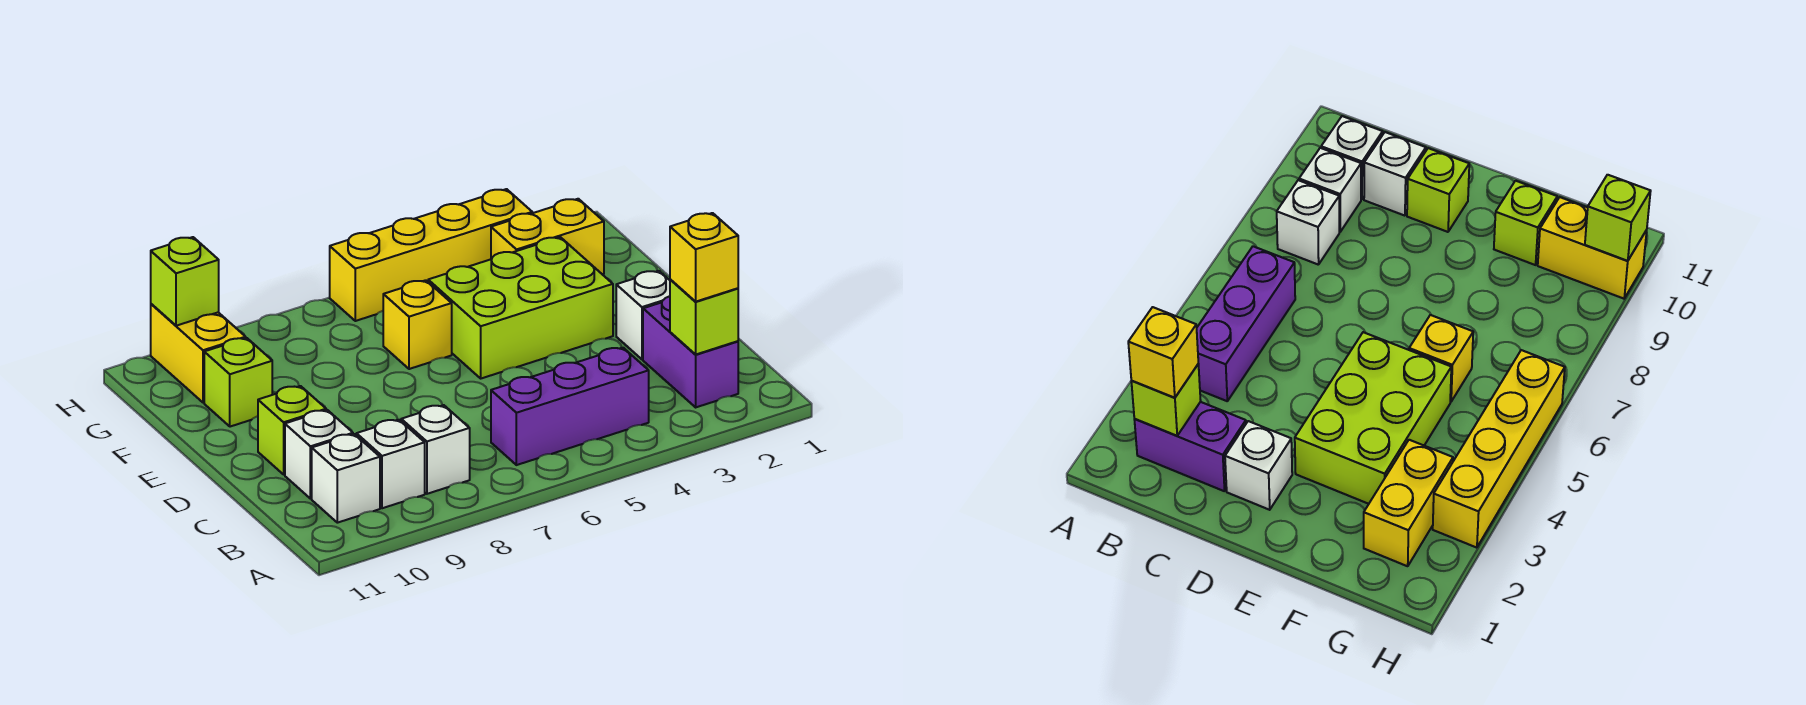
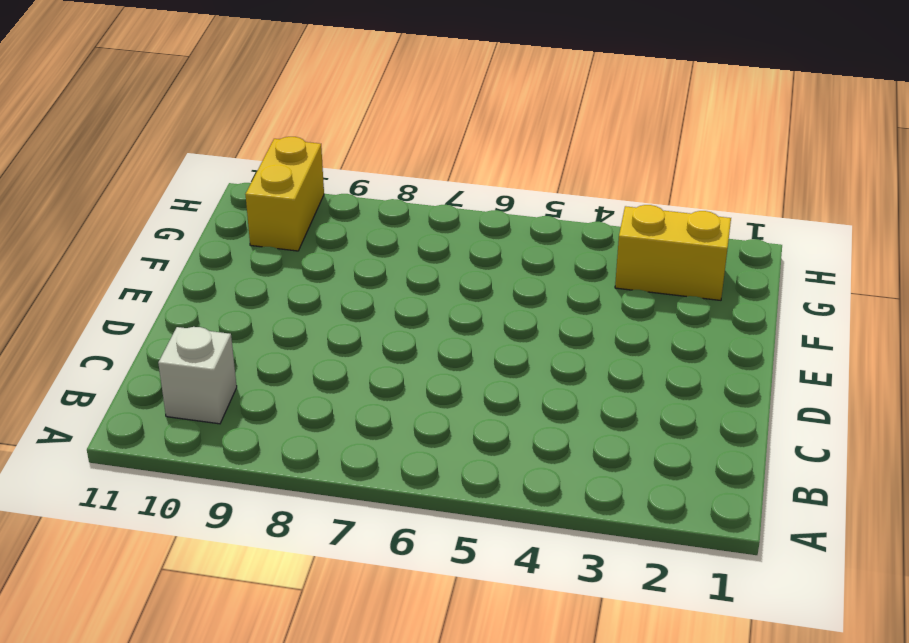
none -> purple 1x2 brick [643,296,738,407]
none -> purple 1x3 brick [491,348,649,465]
none -> white 1x1 brick [401,405,470,494]

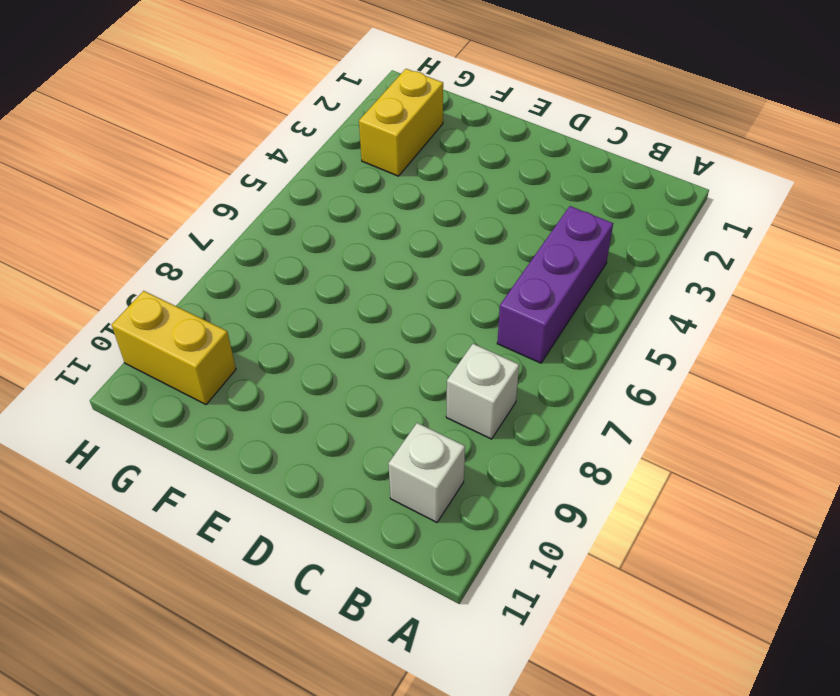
none -> purple 1x2 brick [643,296,738,407]
none -> white 1x1 brick [356,420,425,508]
none -> white 1x1 brick [285,410,353,499]

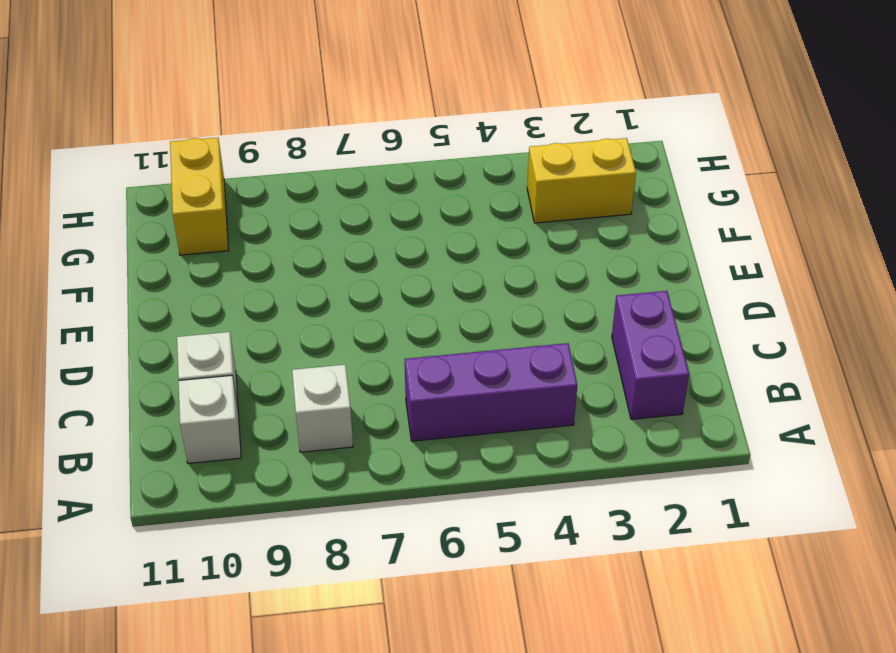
none -> white 1x1 brick [356,420,425,508]
none -> white 1x1 brick [616,271,670,359]
none -> lime 1x1 brick [258,386,326,475]

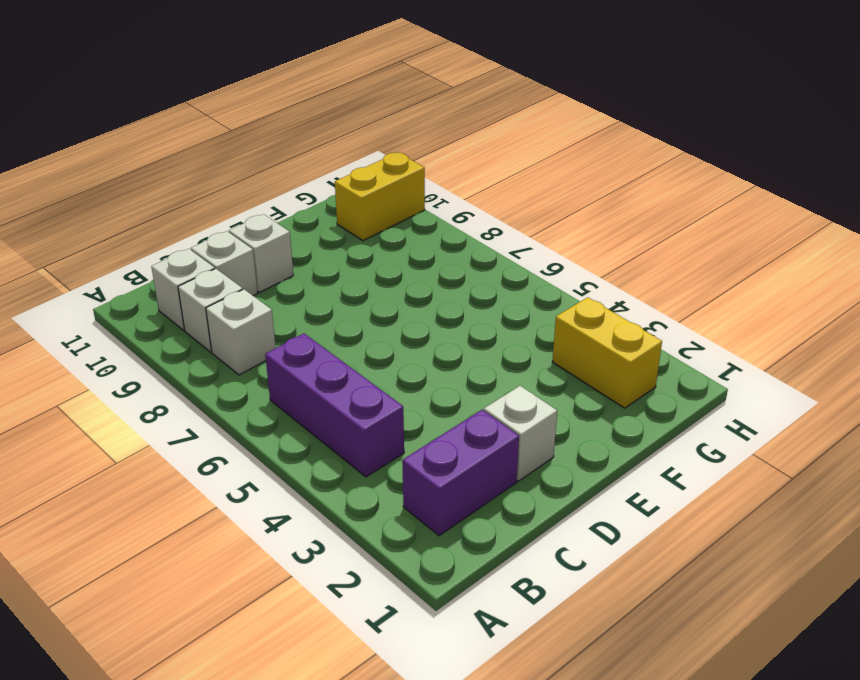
white 1x1 brick [229,214,293,292] -> lime 1x1 brick [258,386,326,475]
none -> lime 2x3 brick [428,237,613,378]
none -> yellow 1x1 brick [383,280,452,369]
none -> lime 1x1 brick [204,338,272,427]

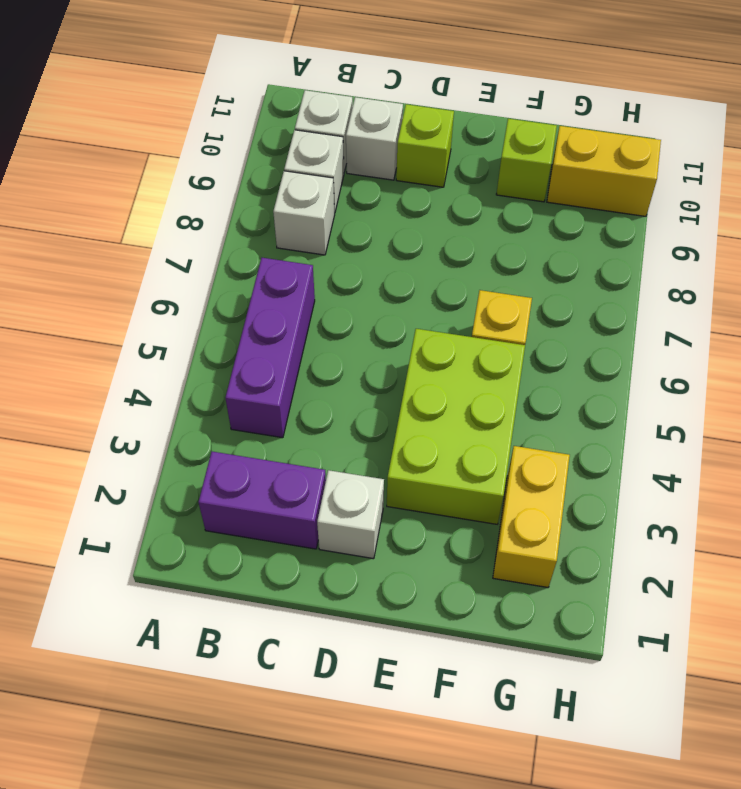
none -> yellow 1x4 brick [330,189,532,321]
none -> lime 1x1 brick [670,279,738,355]
none -> lime 1x1 brick [151,237,219,326]

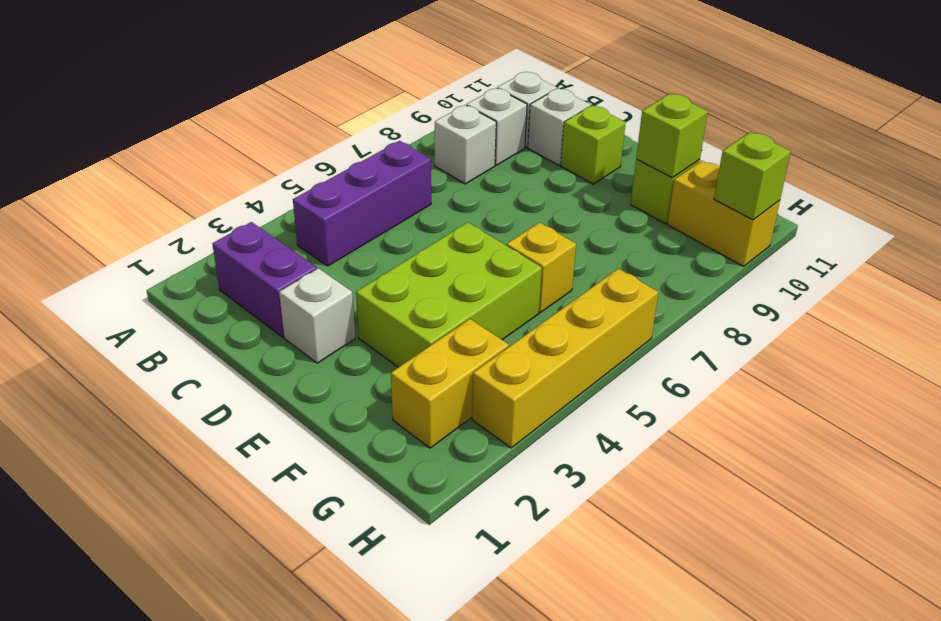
lime 1x1 brick [636,93,708,178] -> lime 1x1 brick moved to [670,279,738,355]
none -> yellow 1x1 brick [670,213,738,302]

